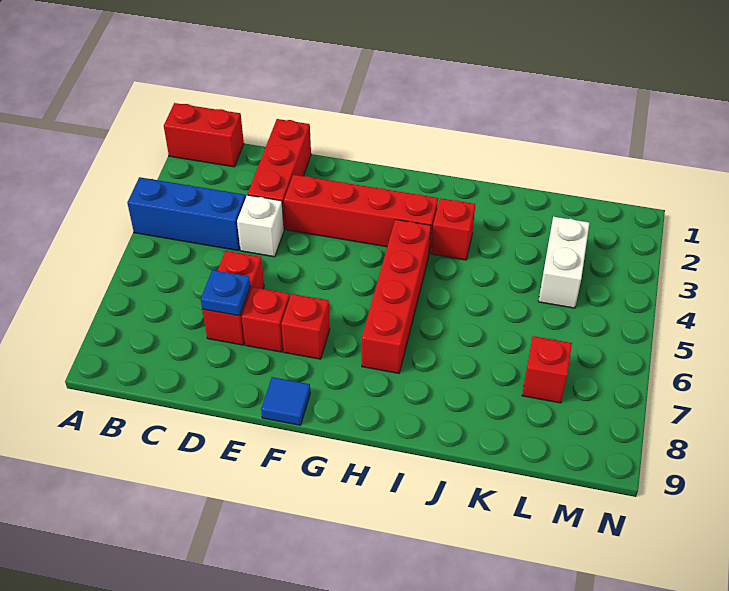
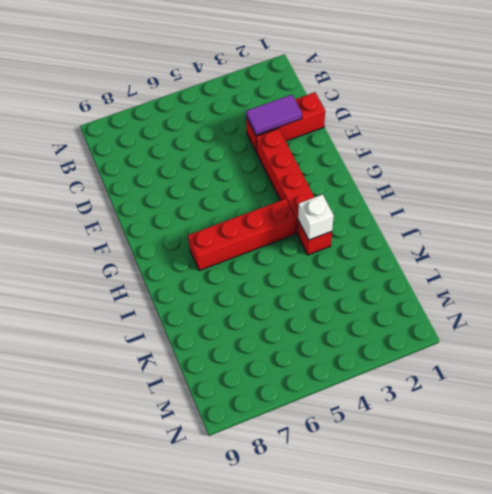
purple 1x2 tile [246,95,302,135] -> none
white 1x1 brick [298,194,334,240] -> white 1x1 brick moved to [237,195,284,257]
none -> red 1x2 brick [164,103,244,167]
none -> blue 1x3 brick [127,177,246,251]
none -> red 1x2 brick [202,251,264,345]

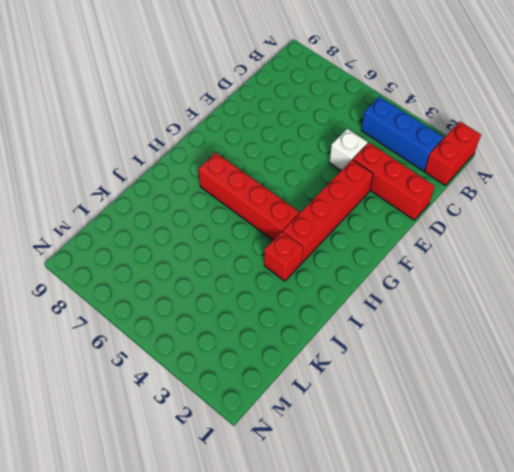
blue 1x3 brick [361,97,443,171] -> blue 1x3 brick turned to [127,177,246,251]
none -> red 1x2 brick [202,251,264,345]
none -> red 1x1 brick [242,287,290,352]
none -> red 1x1 brick [281,294,330,359]

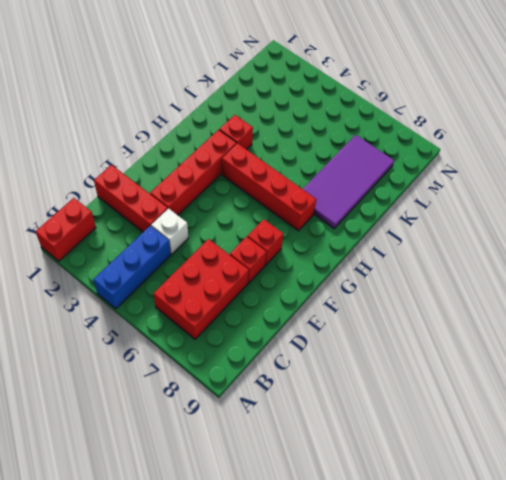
red 2x3 brick [153,239,249,339] -> red 1x2 brick [202,251,264,345]
purple 2x4 tile [303,135,394,228] -> red 1x1 brick [522,336,572,403]
none -> blue 1x1 tile [261,377,310,425]
none -> white 1x2 brick [538,216,590,308]
none -> blue 1x1 plate [201,270,250,316]

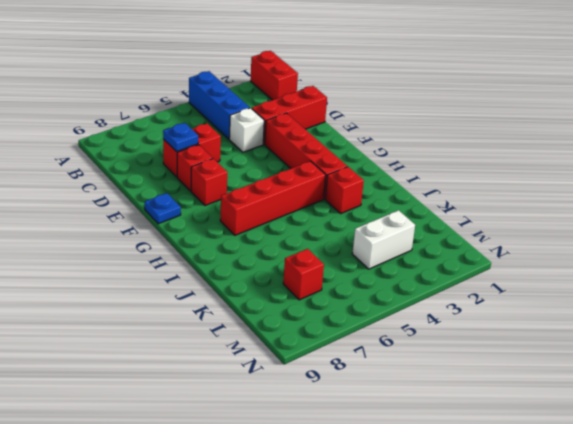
blue 1x1 plate [145,193,181,224] -> blue 1x1 tile [261,377,310,425]

